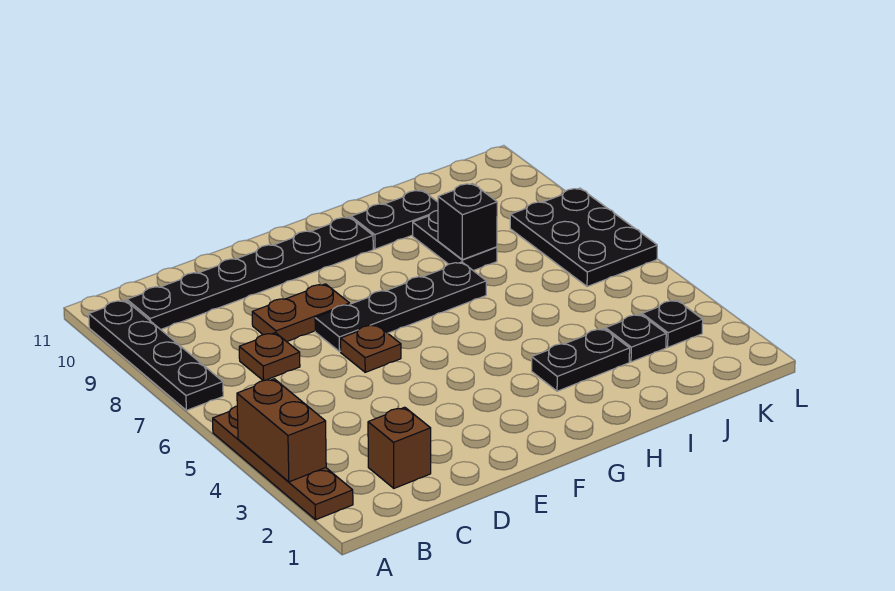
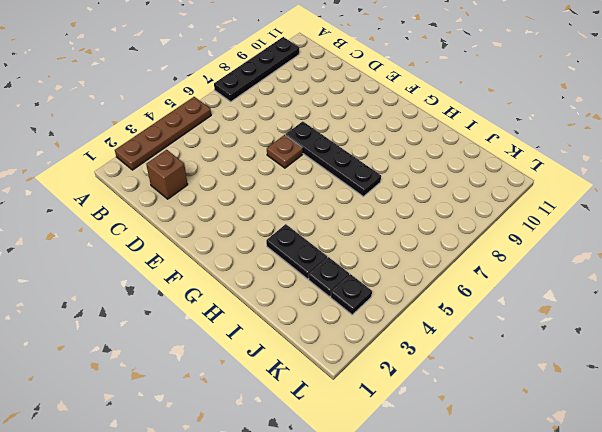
none -> black 1x6 plate [127,217,373,330]
none -> brown 1x1 plate [239,333,300,381]
none -> brown 1x2 plate [252,284,350,342]

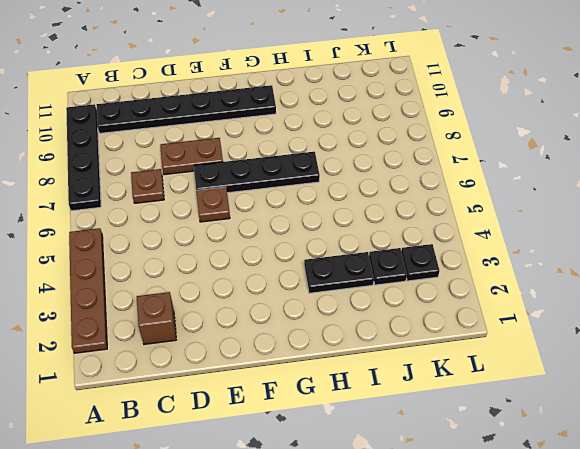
none -> black 1x2 plate [351,190,438,249]
none -> black 1x2 plate [413,210,497,271]
none -> black 2x3 plate [510,188,657,287]

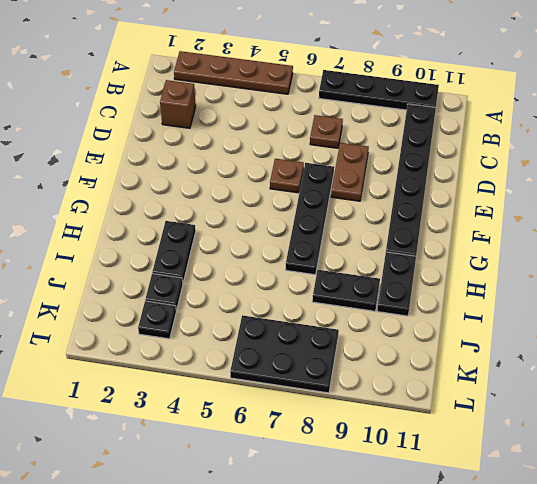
none -> brown 1x2 brick [237,379,326,482]
none -> black 1x1 brick [438,184,497,260]

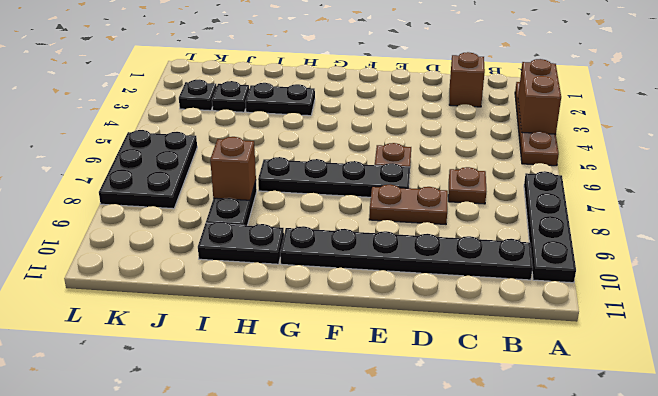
brown 1x1 brick [210,137,256,200] -> black 1x1 brick [438,184,497,260]

